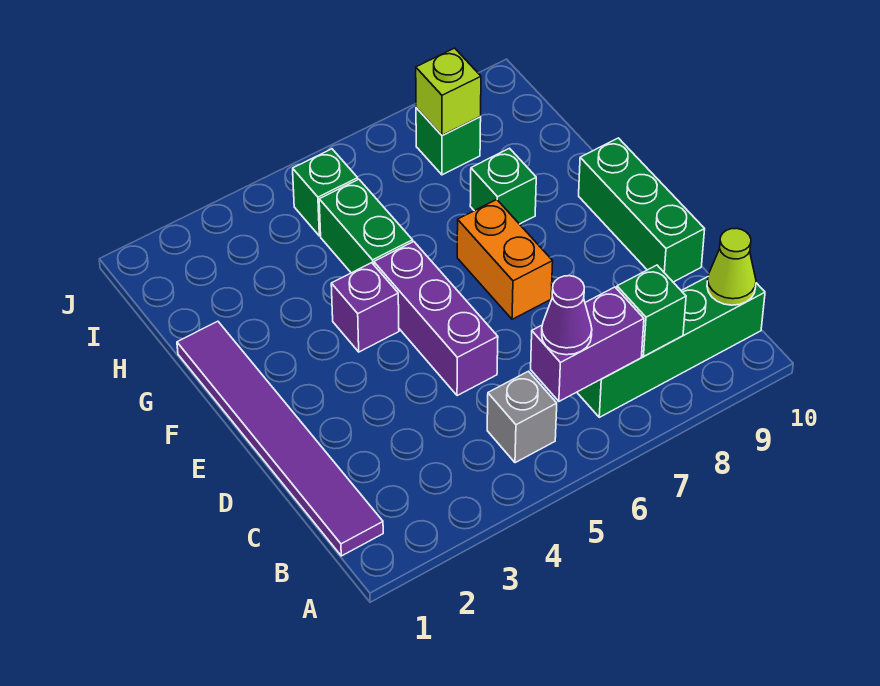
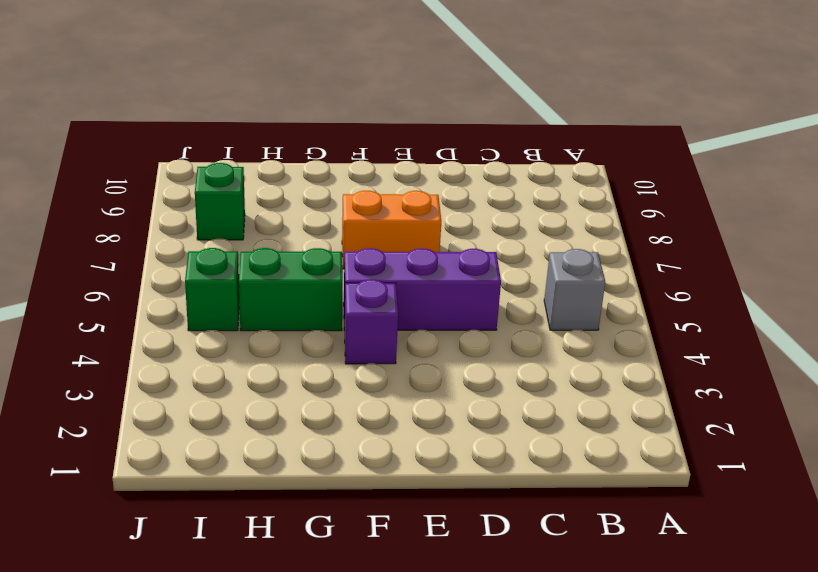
none -> purple 1x6 tile [177,321,383,556]
none -> green 1x4 brick [577,277,765,417]
none -> green 1x3 brick [579,138,705,282]

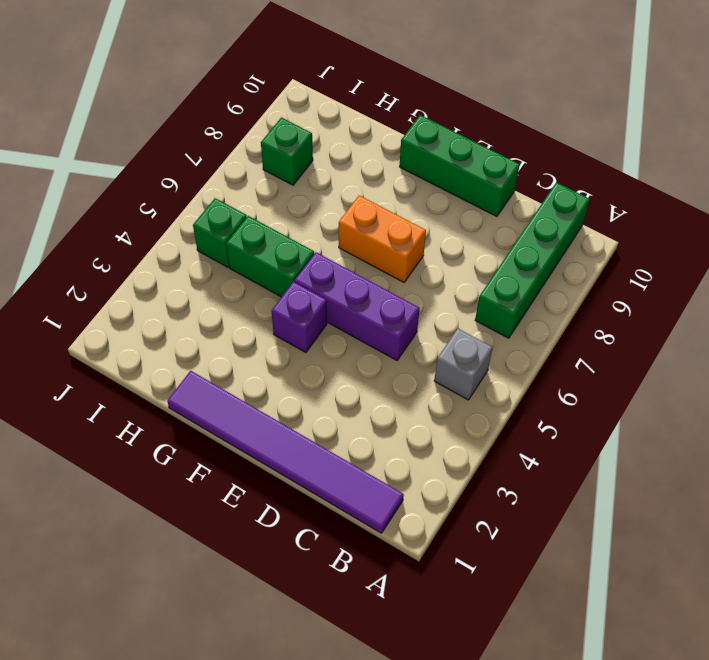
none -> green 1x1 brick [470,148,536,224]
none -> purple 1x2 brick [531,287,644,401]
none -> green 1x1 brick [617,265,686,356]

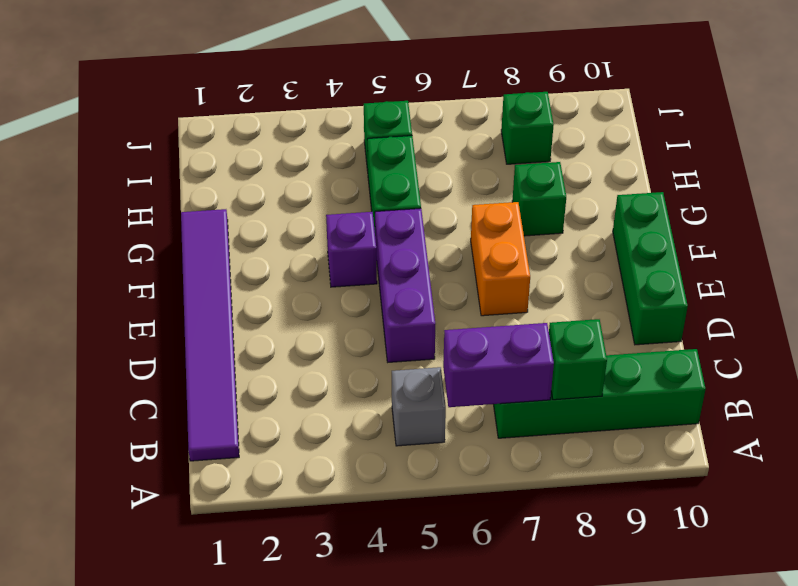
none -> lime 1x1 cone [707,228,756,305]
none -> lime 1x1 brick [416,48,481,135]
none -> purple 1x1 cone [542,276,592,355]

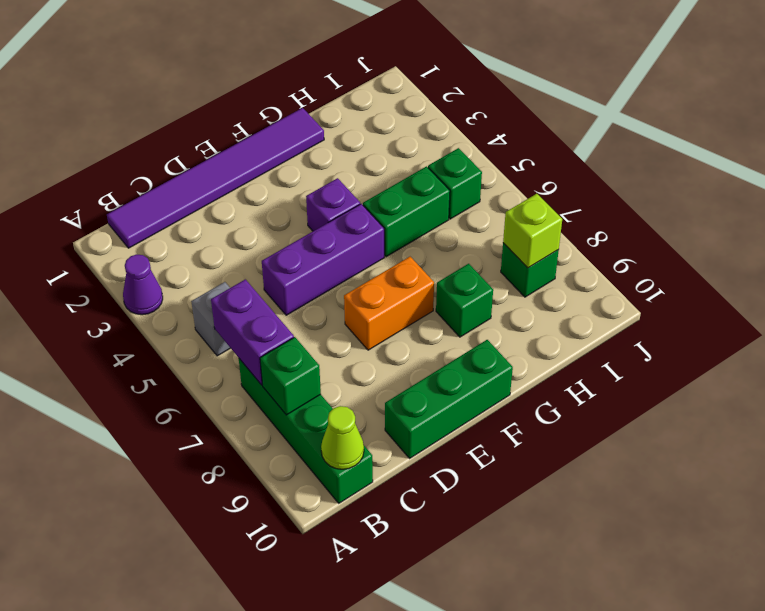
purple 1x1 cone [123,255,163,315] -> purple 1x1 cone moved to [542,276,592,355]

